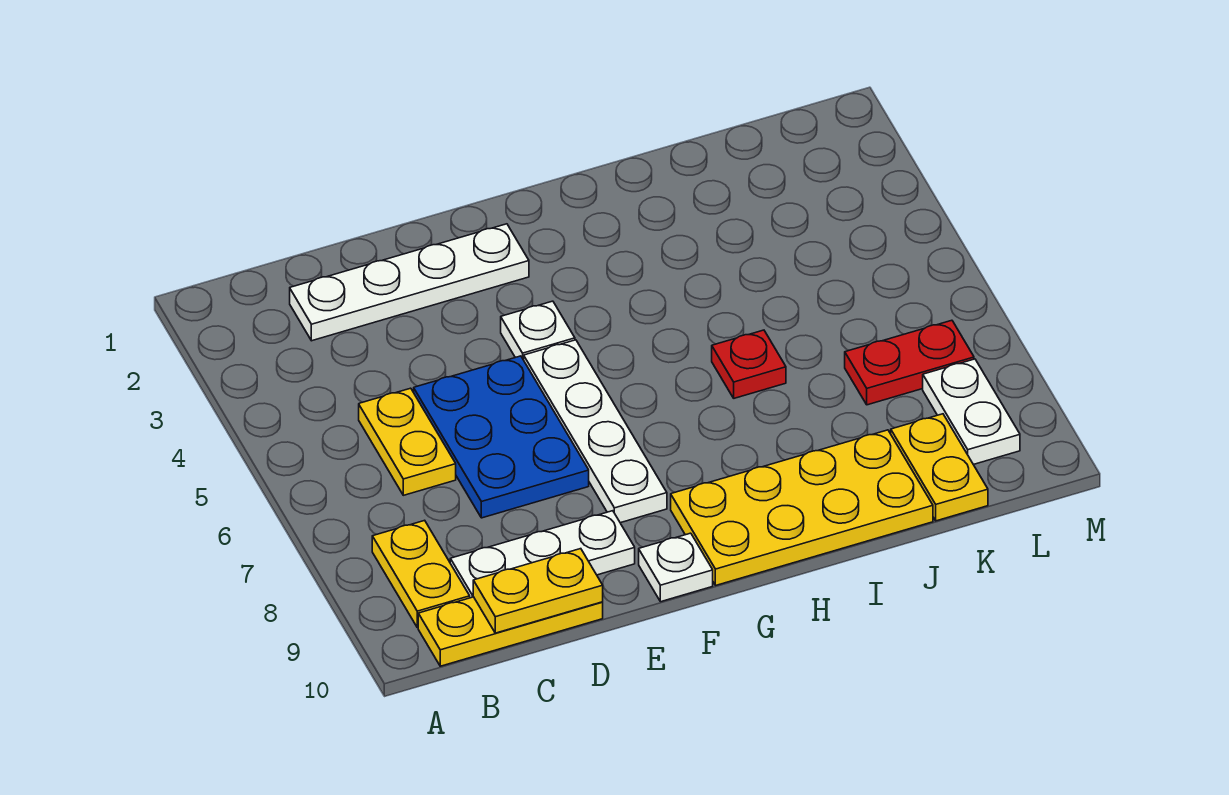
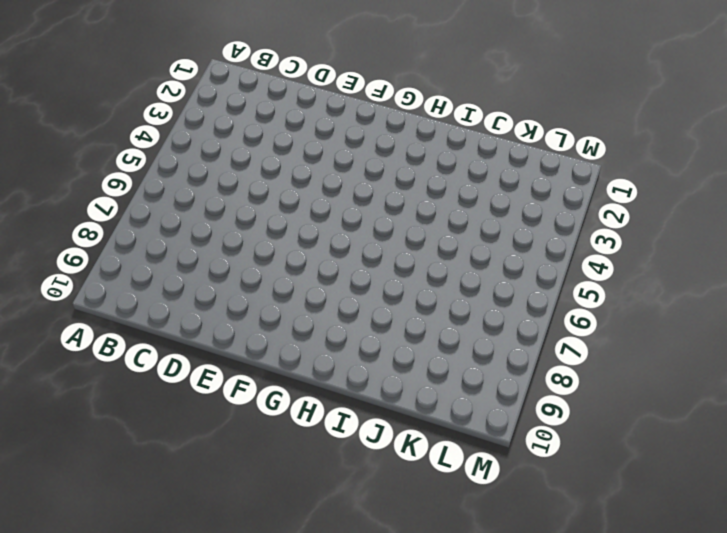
none -> yellow 1x2 plate [372,520,470,628]
none -> yellow 1x3 plate [418,597,603,666]
none -> white 1x4 plate [290,224,529,341]

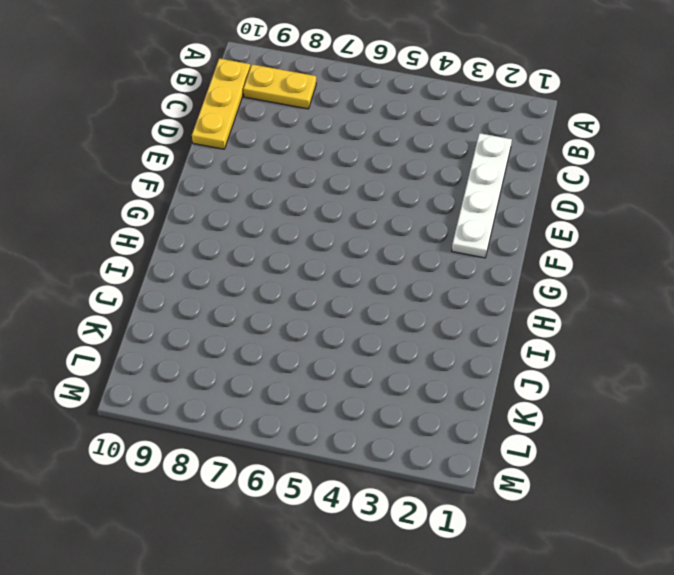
none -> yellow 1x2 plate [359,388,456,495]
none -> white 1x3 plate [450,511,635,598]
none -> blue 2x3 plate [414,356,589,518]

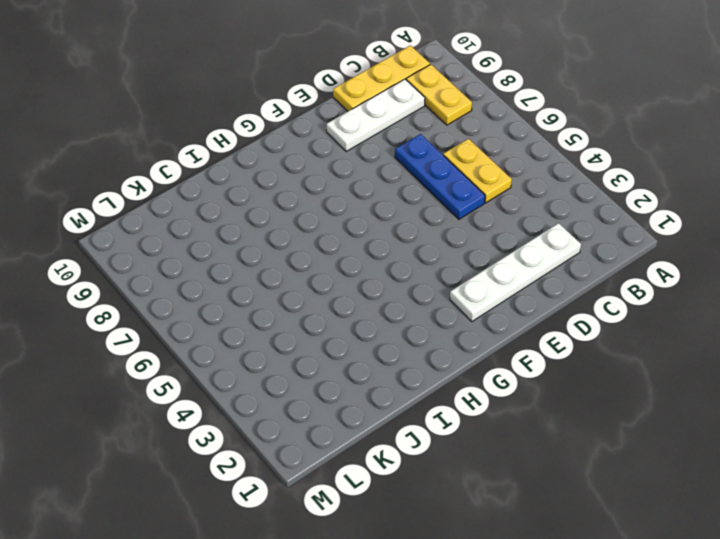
blue 1x3 plate [395,134,485,219] -> blue 2x3 plate [414,356,589,518]
none -> white 1x1 plate [501,301,575,360]
none -> white 1x4 plate [524,340,667,523]
none -> white 1x1 plate [639,533,713,602]

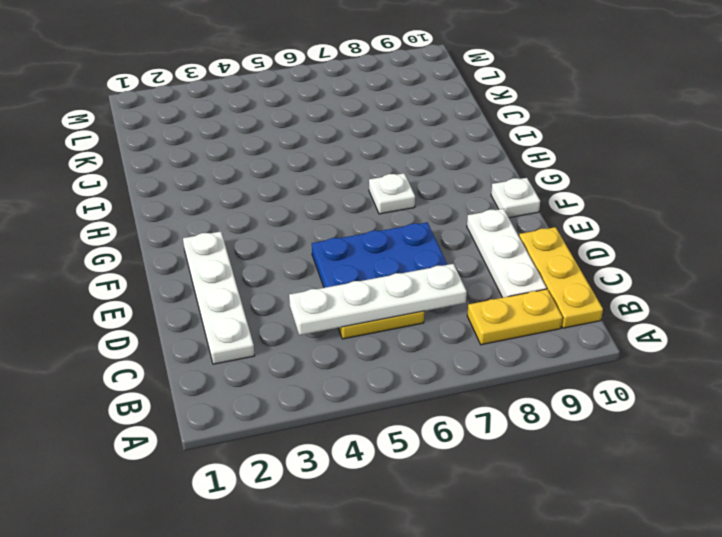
white 1x4 plate [289,264,467,335] -> white 1x4 plate moved to [524,340,667,523]
white 1x1 plate [369,173,415,214] -> white 1x1 plate moved to [501,301,575,360]
none -> yellow 2x4 plate [671,430,933,585]
none -> red 1x1 plate [712,330,786,398]
none -> red 1x2 plate [845,320,974,405]

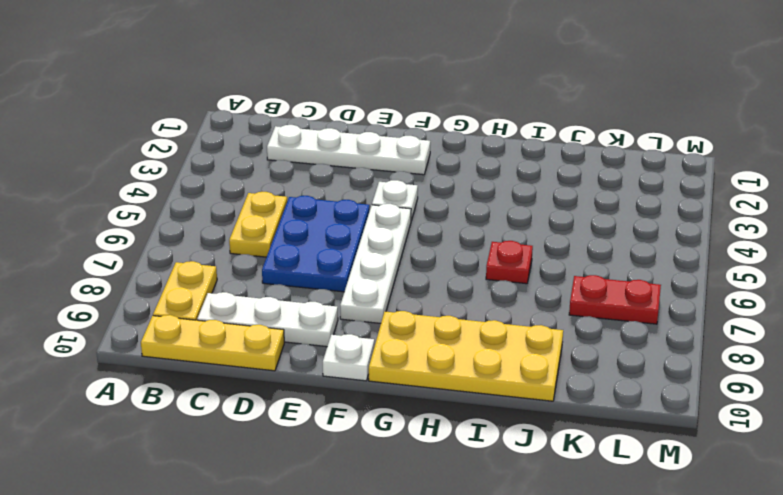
none -> yellow 1x2 plate [891,414,988,521]
none -> white 1x2 plate [923,359,1020,465]
none -> yellow 1x2 plate [473,549,603,633]

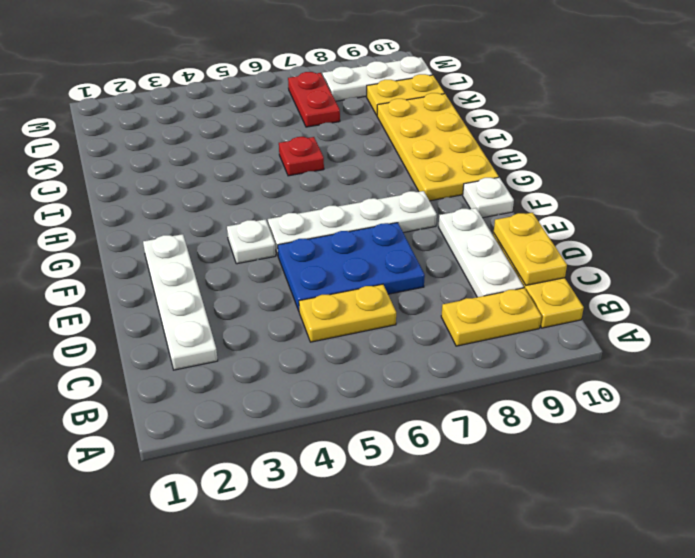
white 1x3 plate [322,56,432,101] -> white 1x2 plate [923,359,1020,465]

